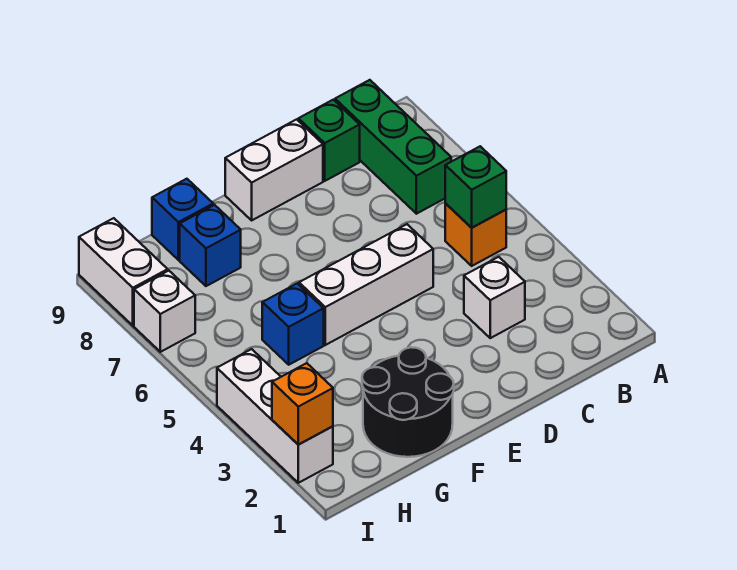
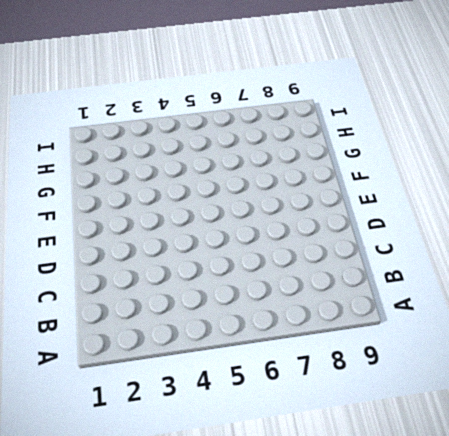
none -> orange 1x1 brick [445,204,506,266]
none -> green 1x3 brick [335,80,451,214]
none -> white 1x1 brick [464,257,525,338]

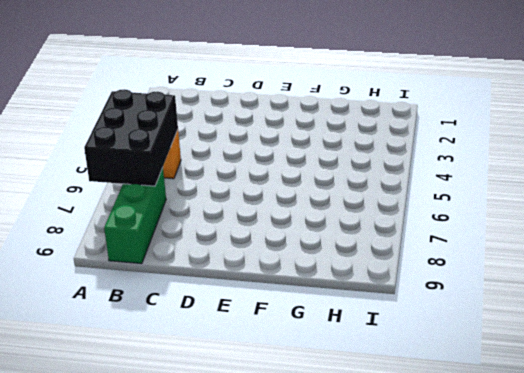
black 2x3 brick [84,89,178,186] -> green 1x1 brick [445,146,506,228]
none -> white 1x1 brick [464,257,525,338]
none -> green 1x1 brick [298,100,360,181]
none -> white 1x3 brick [299,224,433,345]

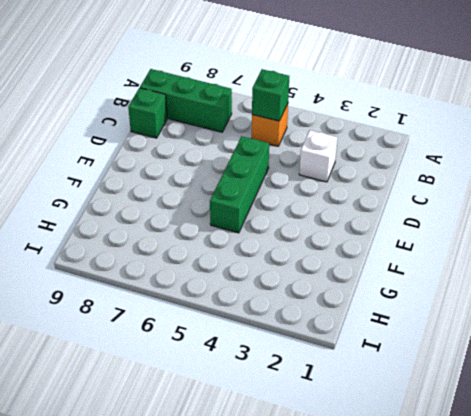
green 1x3 brick [210,136,269,233] -> white 1x3 brick [299,224,433,345]
none -> white 1x2 brick [225,119,323,220]
none -> black 2x2 round brick [362,347,454,457]
none -> blue 1x1 brick [262,283,324,365]

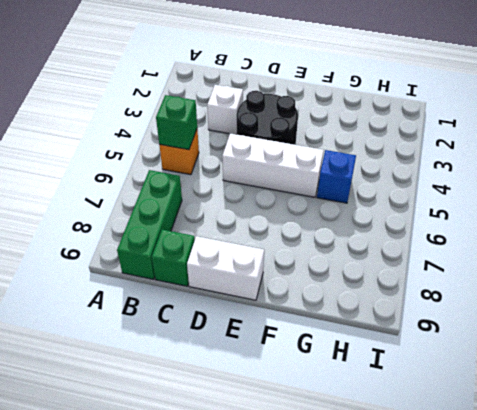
black 2x2 round brick [237,91,298,145] -> black 2x2 round brick moved to [362,347,454,457]
none -> blue 1x1 brick [180,205,241,286]
none -> blue 1x1 brick [152,179,213,260]
none -> white 1x3 brick [217,349,333,483]

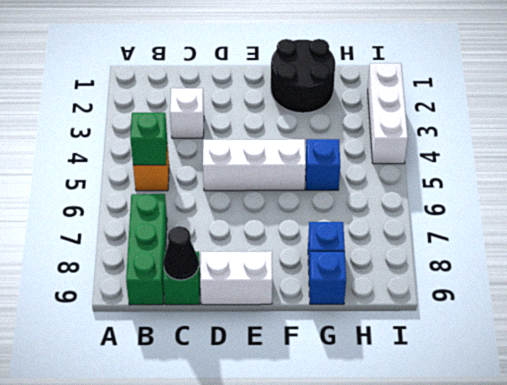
black 1x1 cone [163,226,199,280] -> none
none -> white 1x1 brick [134,271,195,352]
none -> white 1x2 brick [79,218,168,326]
none -> orange 1x1 brick [272,363,333,444]

